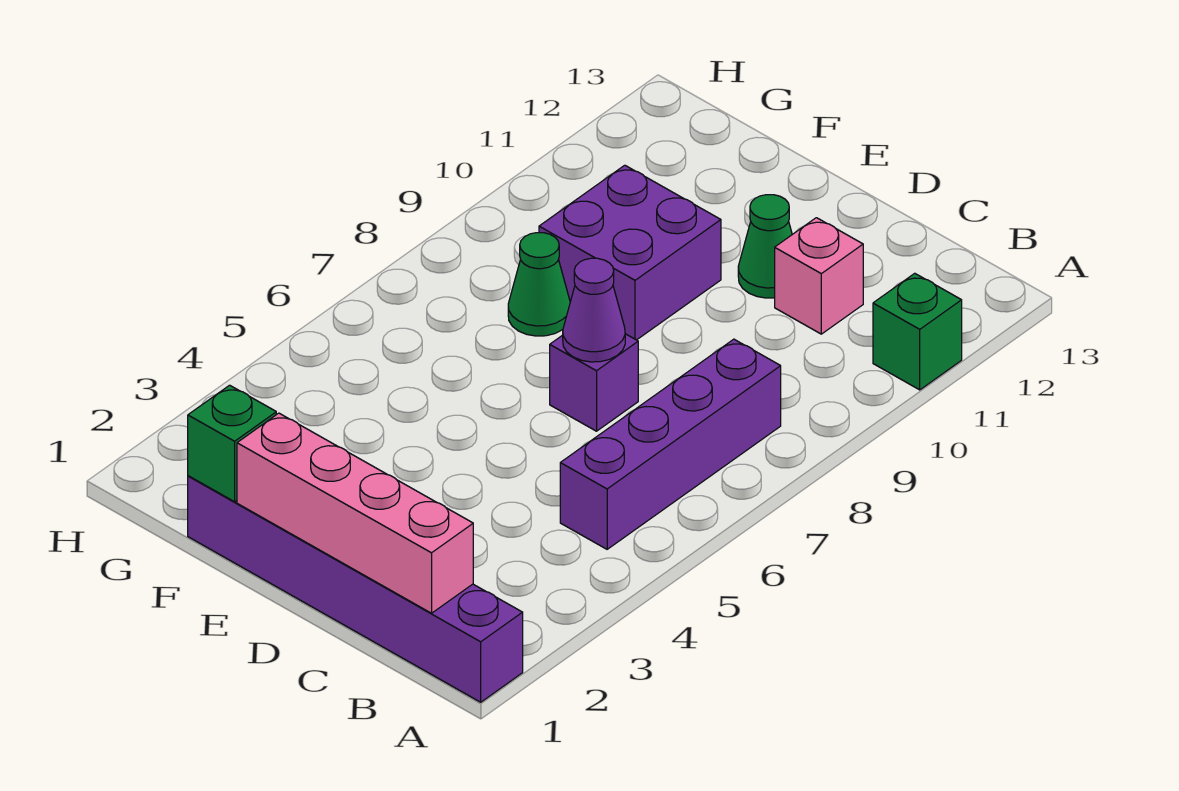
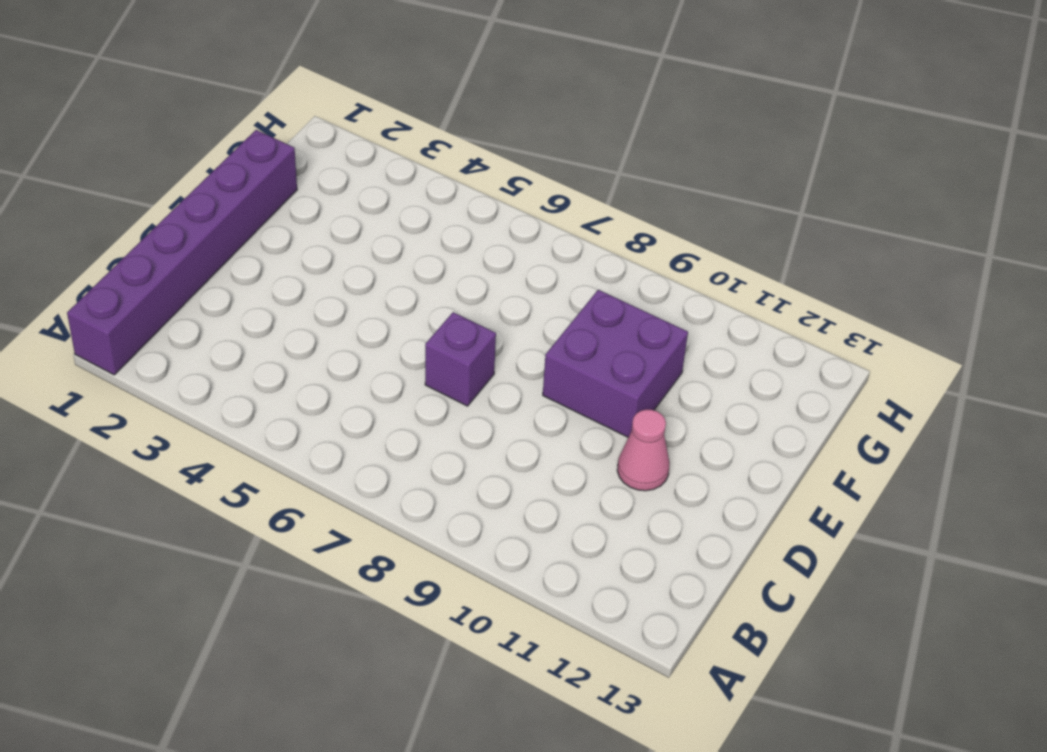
pink 1x1 cone [617,409,670,491] -> green 1x1 cone [738,195,792,298]
none -> green 1x1 brick [873,273,962,390]
none -> purple 1x4 brick [560,339,781,549]

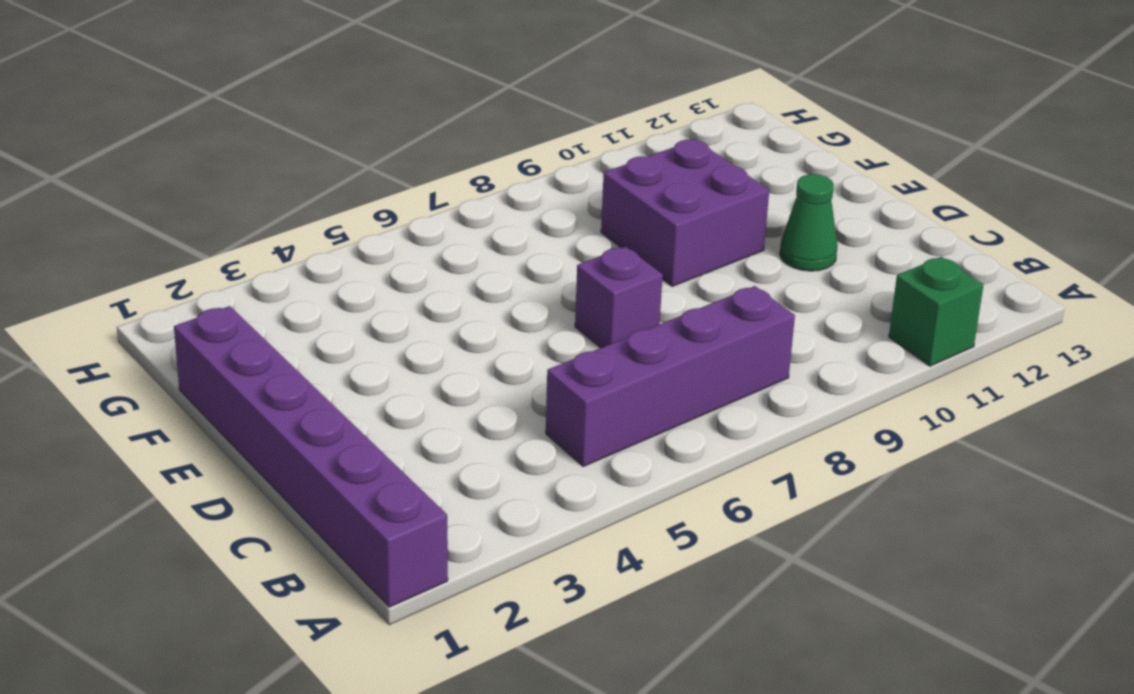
none -> pink 1x1 brick [775,218,863,334]
none -> green 1x1 cone [508,233,570,336]

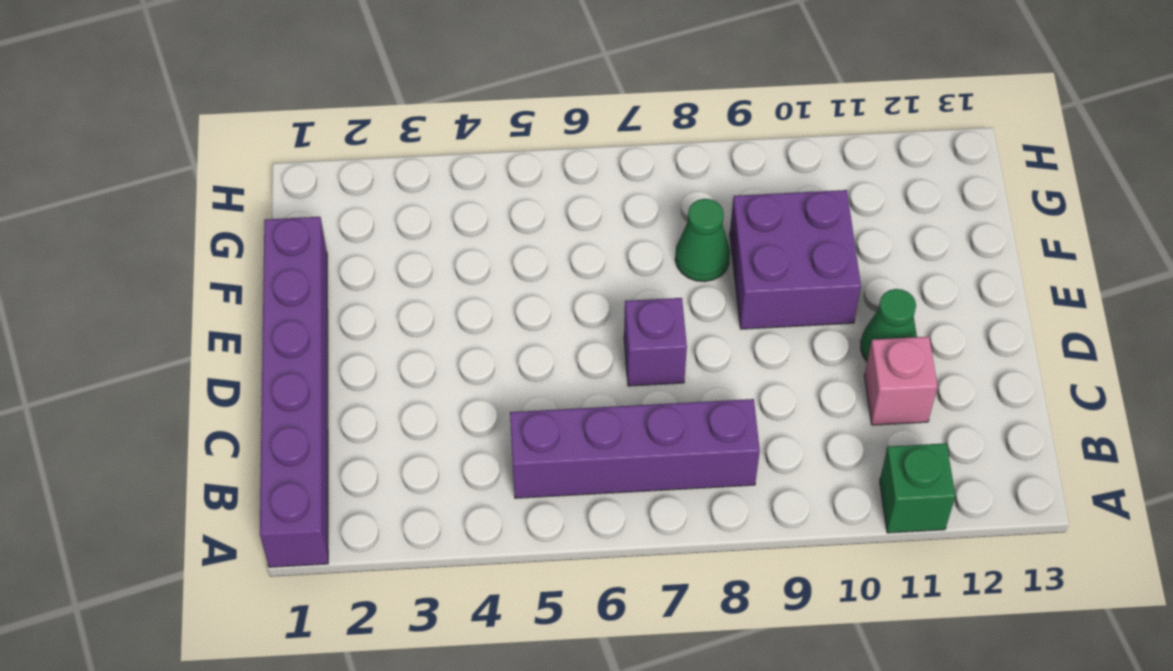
none -> pink 1x4 brick [237,413,473,613]
none -> purple 1x1 cone [563,258,625,362]

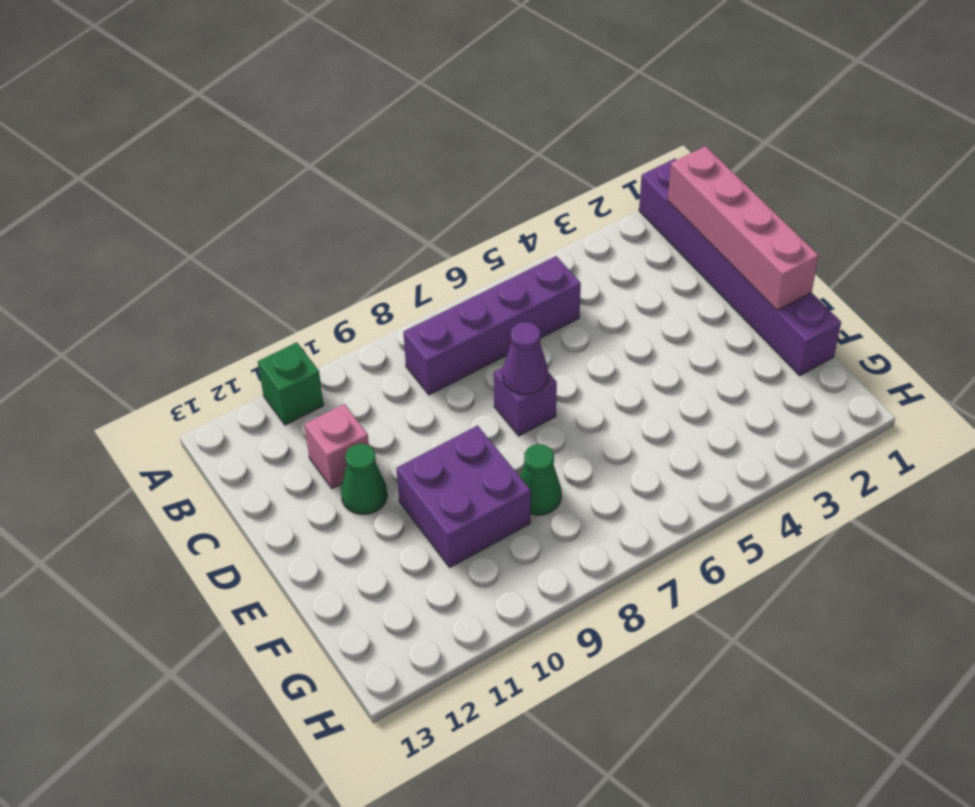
none -> green 1x1 brick [188,385,276,502]

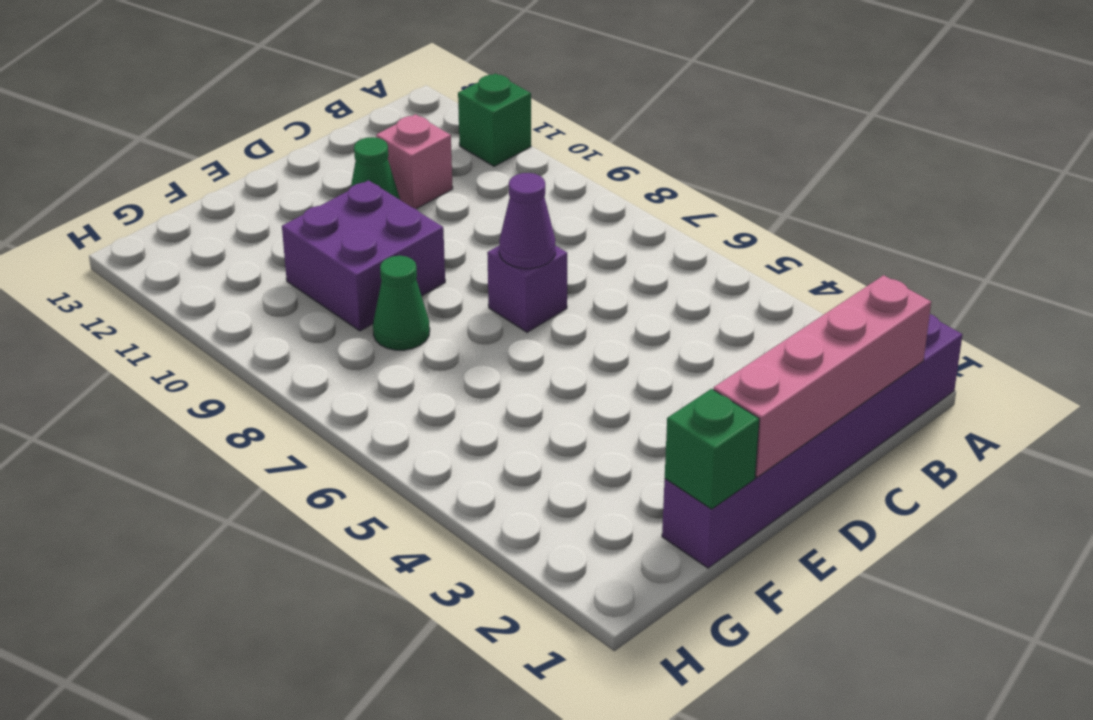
none -> purple 1x4 brick [560,339,781,549]

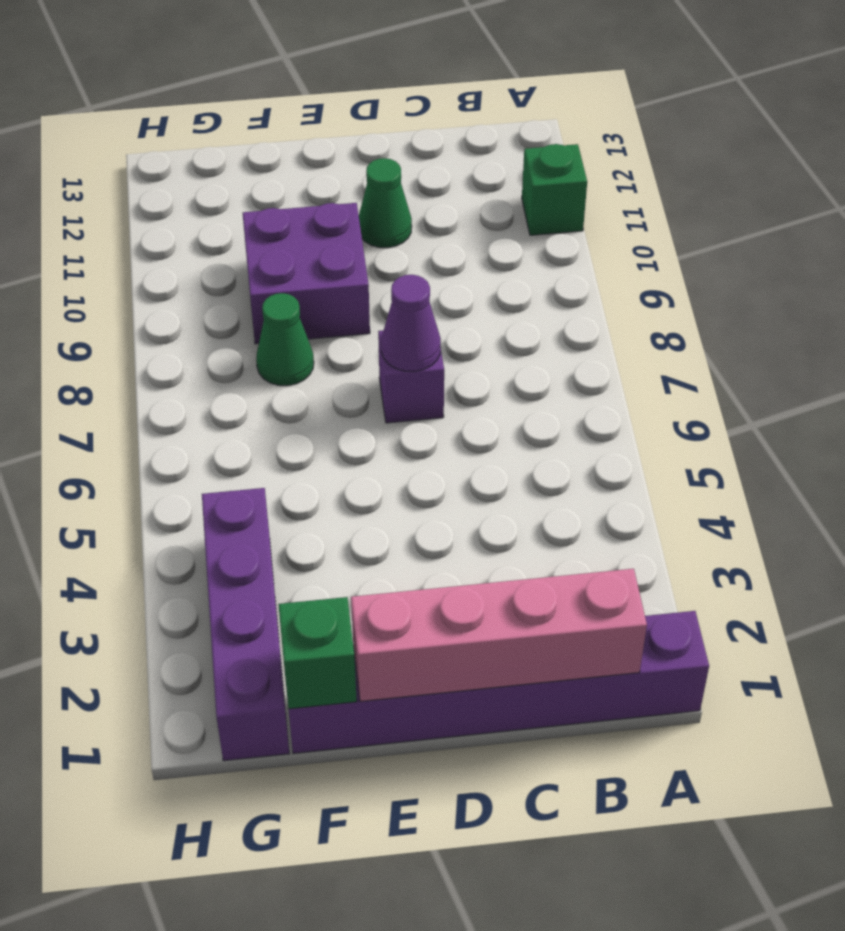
purple 1x4 brick [202,488,289,761] -> purple 1x4 brick moved to [560,339,781,549]
none -> pink 1x1 brick [775,218,863,334]

